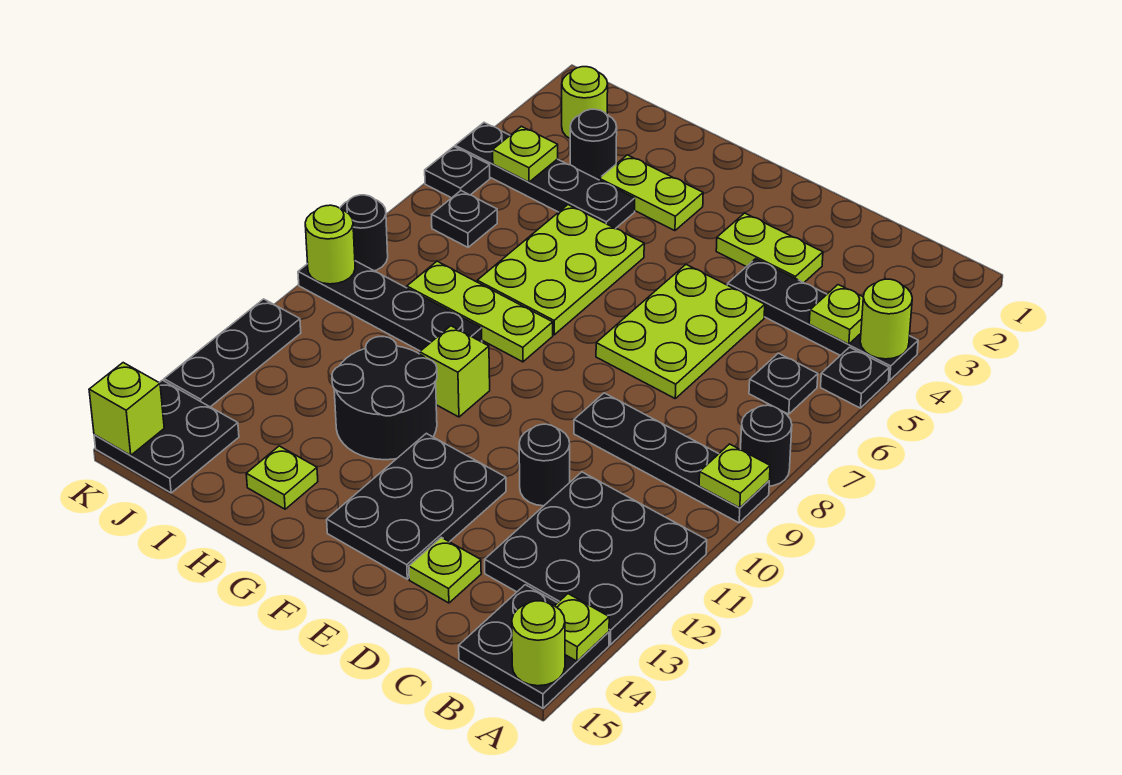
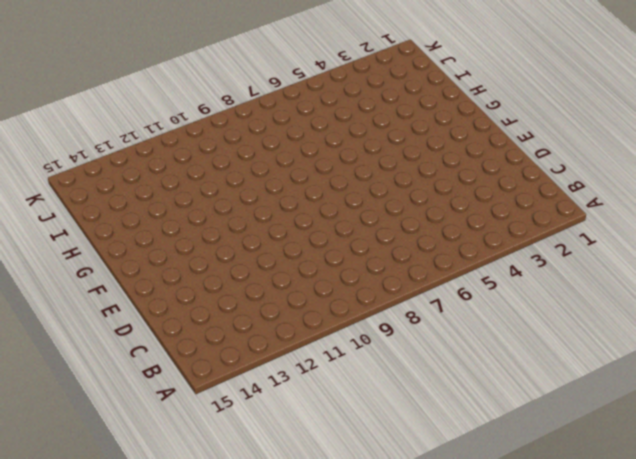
none -> black 1x4 plate [728,259,918,380]
none -> black 1x1 plate [821,347,889,408]
none -> black 1x1 round brick [741,405,792,486]
none -> black 1x4 plate [574,393,769,523]

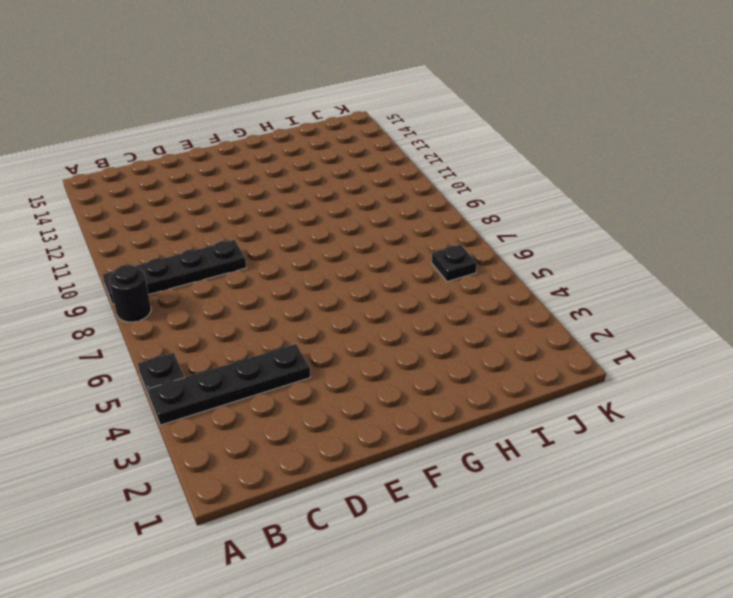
none -> black 3x3 plate [485,472,707,645]
none -> black 2x2 plate [459,585,609,708]
none -> black 1x1 plate [749,353,818,414]
none -> lime 1x2 plate [716,213,823,283]

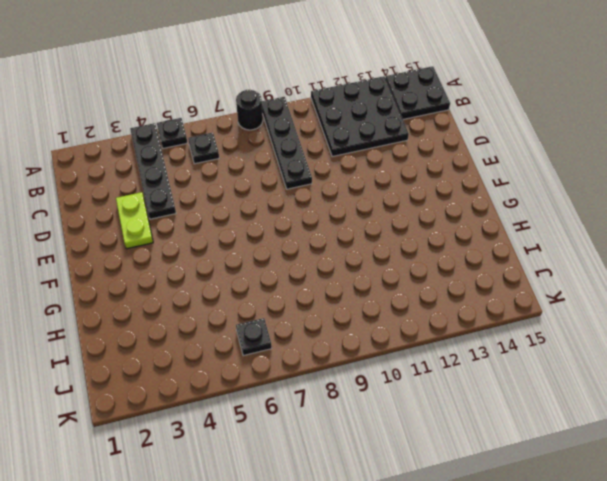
none -> lime 2x3 plate [596,265,765,398]
none -> black 1x1 round brick [519,424,570,506]
none -> lime 1x1 plate [409,537,481,603]
none -> black 2x3 plate [327,433,506,579]

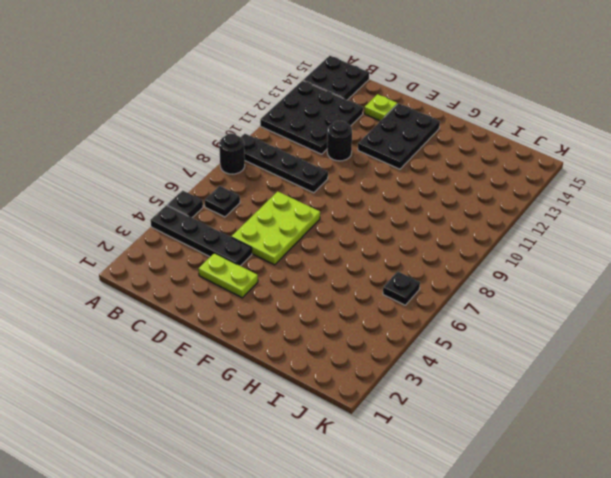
none -> lime 1x2 plate [599,155,703,231]
none -> lime 2x3 plate [477,205,644,335]
none -> lime 1x3 plate [407,261,553,362]
none -> lime 1x1 brick [420,326,490,417]

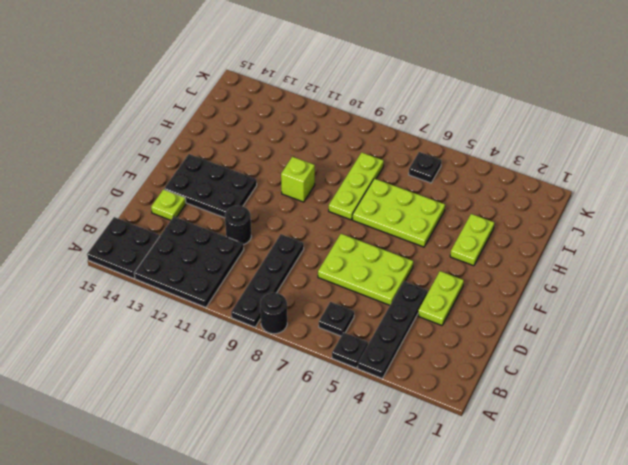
none -> black 2x2 round brick [332,337,437,460]
none -> black 1x4 plate [455,123,635,229]
none -> black 1x4 plate [298,261,482,351]
none -> lime 1x1 plate [246,446,318,509]

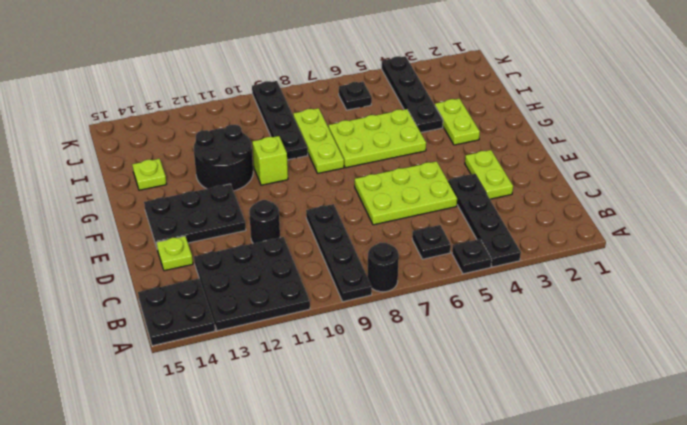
none -> black 1x1 round brick [570,109,617,180]
none -> lime 1x1 round brick [562,67,608,138]
none -> black 2x2 plate [94,380,239,493]
none -> black 1x1 plate [425,147,490,198]

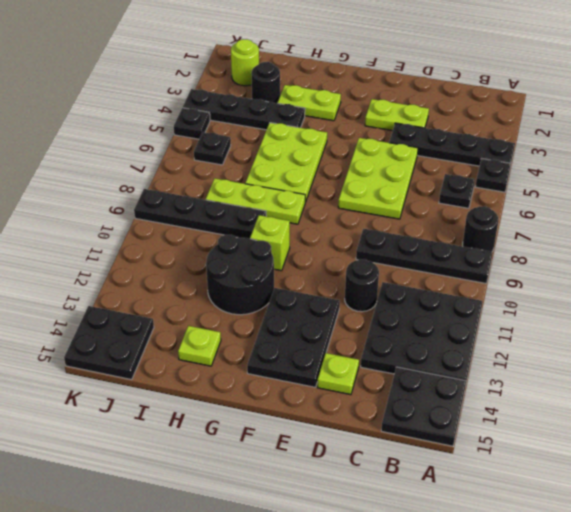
none -> black 1x1 round brick [340,195,388,271]
none -> black 1x3 plate [164,299,301,407]
none -> lime 1x1 round brick [860,279,912,359]
none -> lime 1x1 plate [699,444,770,508]

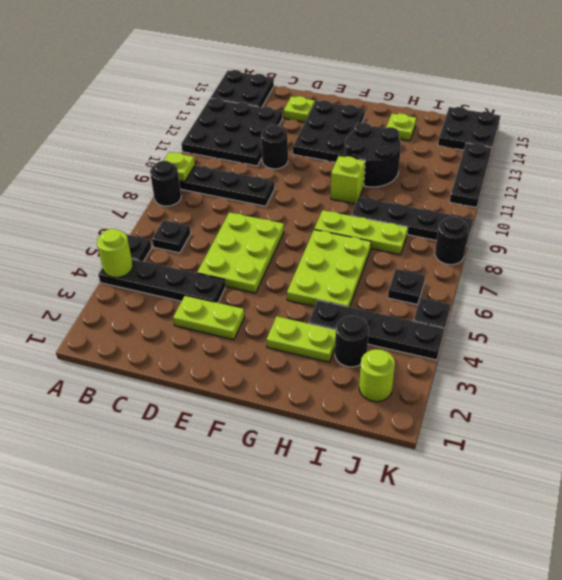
none -> lime 1x1 plate [555,594,609,661]
none -> lime 1x1 round brick [512,601,565,686]
none -> lime 1x1 plate [809,285,863,344]
none -> lime 1x1 plate [493,126,558,182]

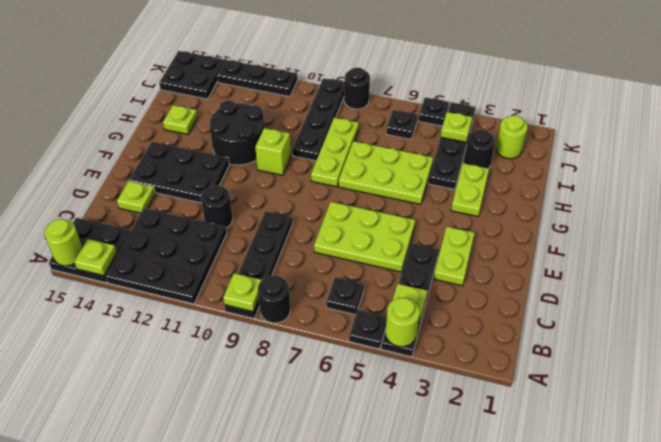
none -> lime 1x1 round brick [305,205,355,284]
none -> lime 1x1 brick [89,363,164,455]

